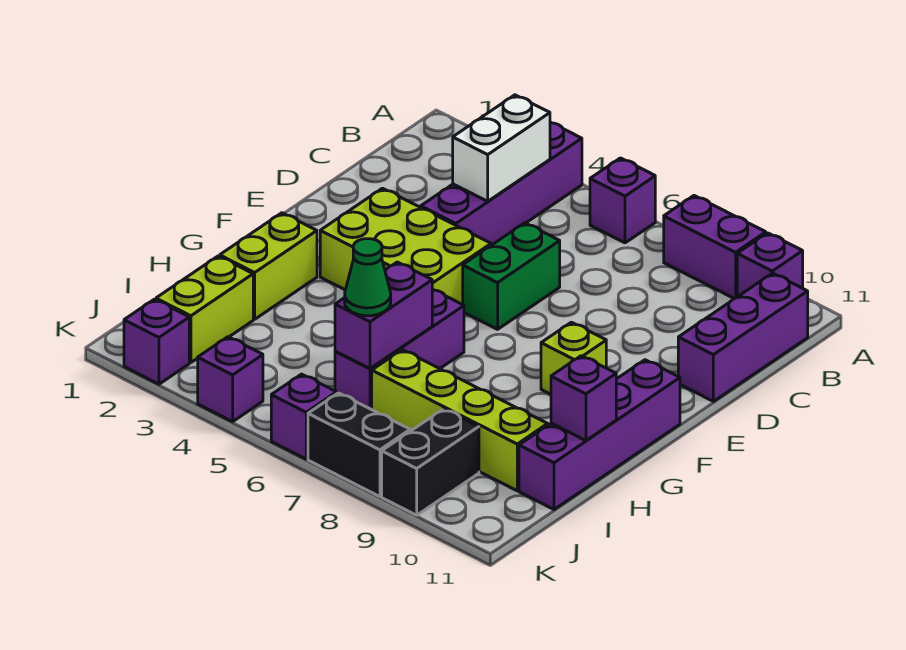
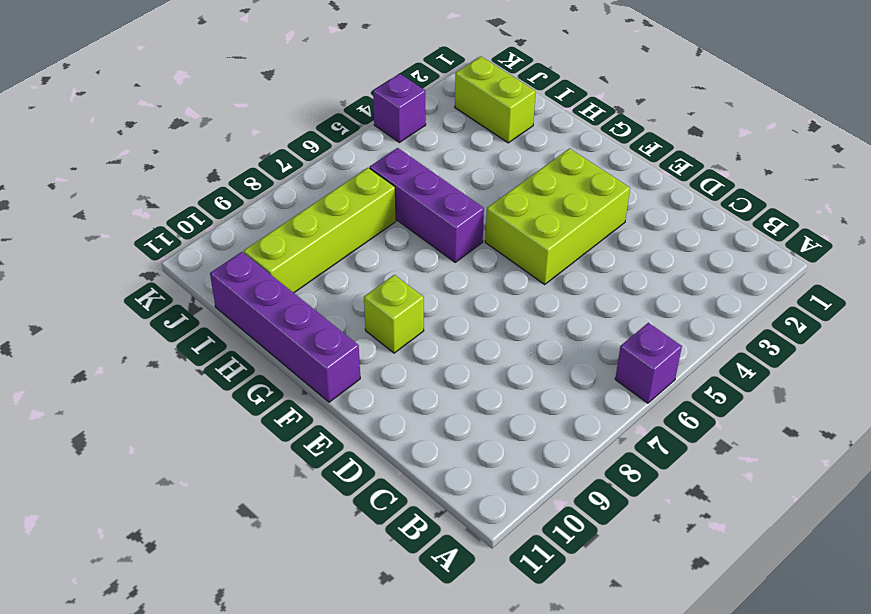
none -> purple 1x4 brick [421,122,582,245]
none -> purple 1x2 brick [664,196,766,299]
none -> purple 1x1 brick [737,233,803,297]

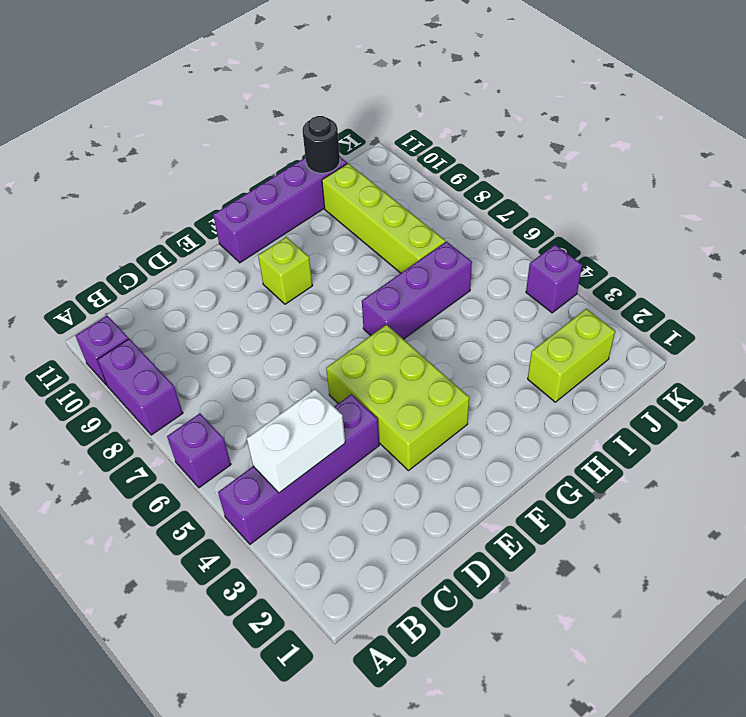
black 1x1 round brick [303,116,340,173] -> none
none -> purple 1x3 brick [678,273,808,401]
none -> green 1x2 brick [463,223,560,329]
none -> lime 1x2 brick [220,213,317,319]

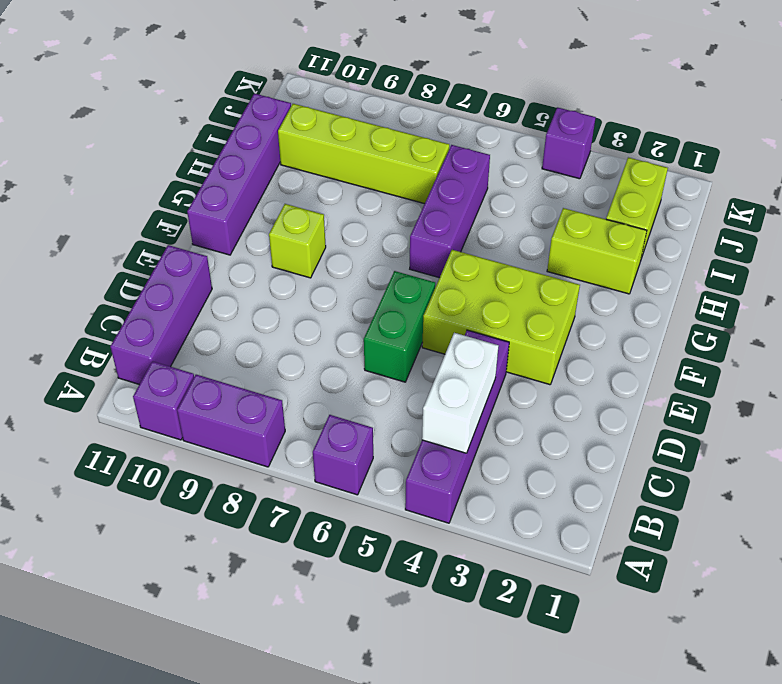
lime 1x2 brick [547,208,647,294] -> lime 1x2 brick turned to [220,213,317,319]
none -> black 1x2 brick [382,409,479,515]
none -> purple 1x1 brick [124,299,189,384]
none -> purple 1x1 brick [271,374,337,459]

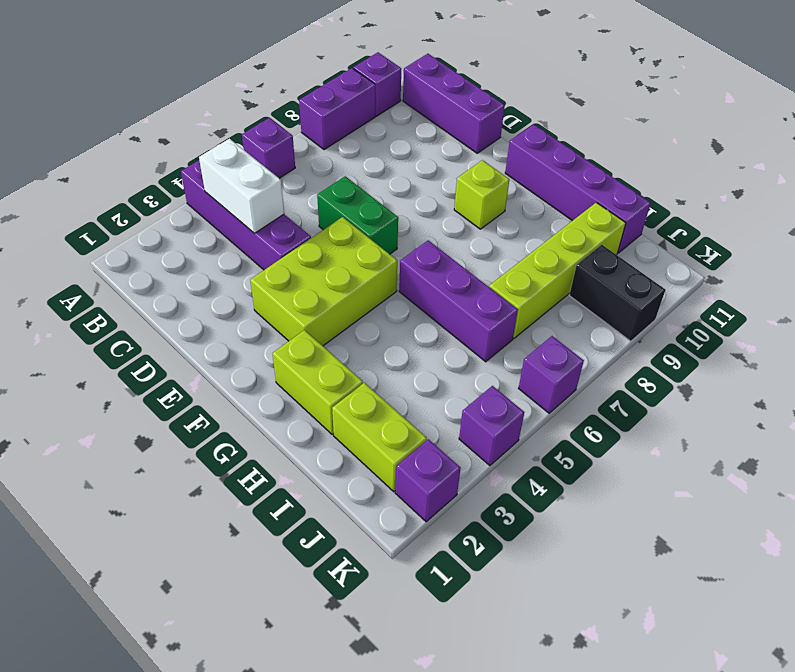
none -> black 1x2 brick [308,393,410,497]
none -> purple 1x2 brick [335,262,432,368]
none -> purple 1x1 brick [551,356,616,441]

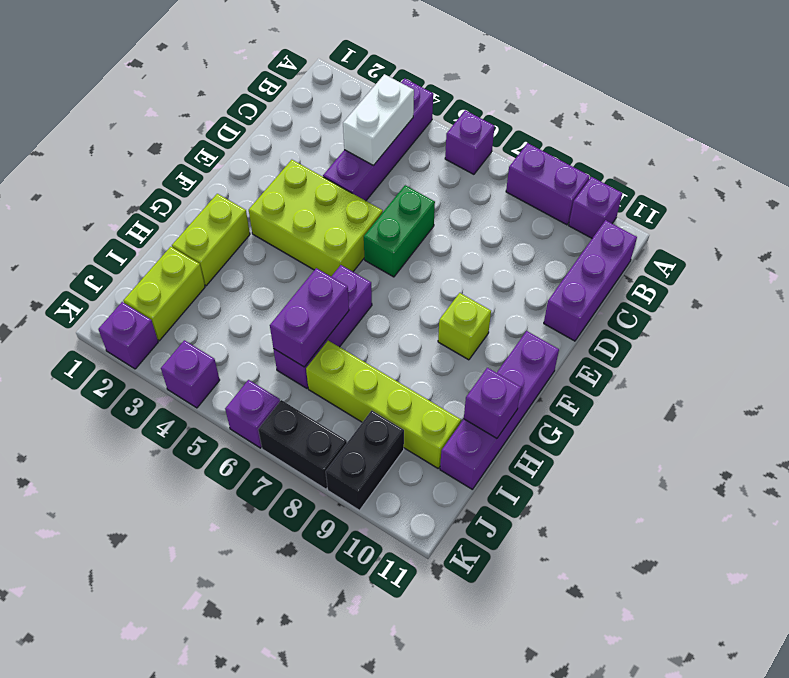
none -> green 1x1 cone [345,239,391,316]

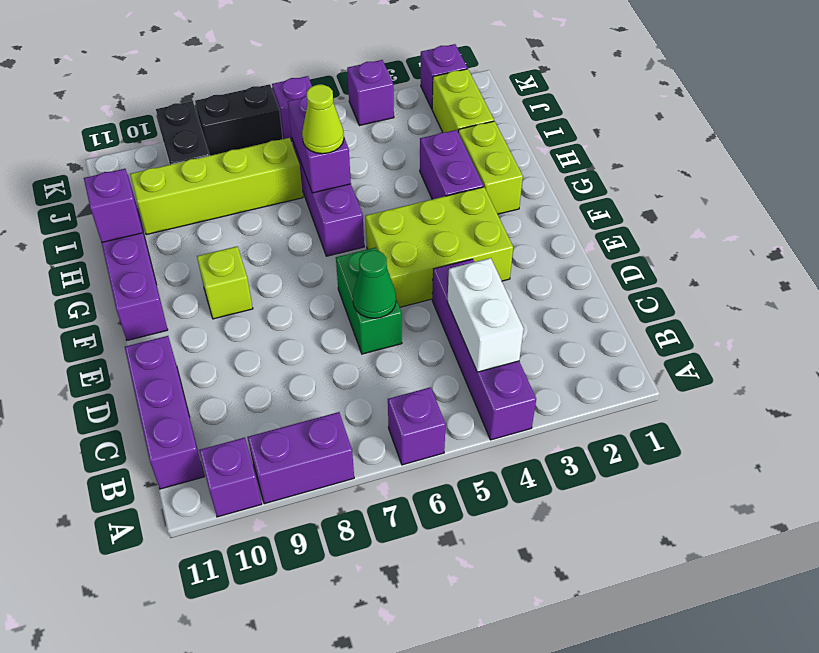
green 1x1 cone [353,250,396,318] -> green 1x1 cone moved to [345,239,391,316]
purple 1x2 brick [420,130,484,199] -> none
lime 1x1 cone [302,85,344,154] -> none

